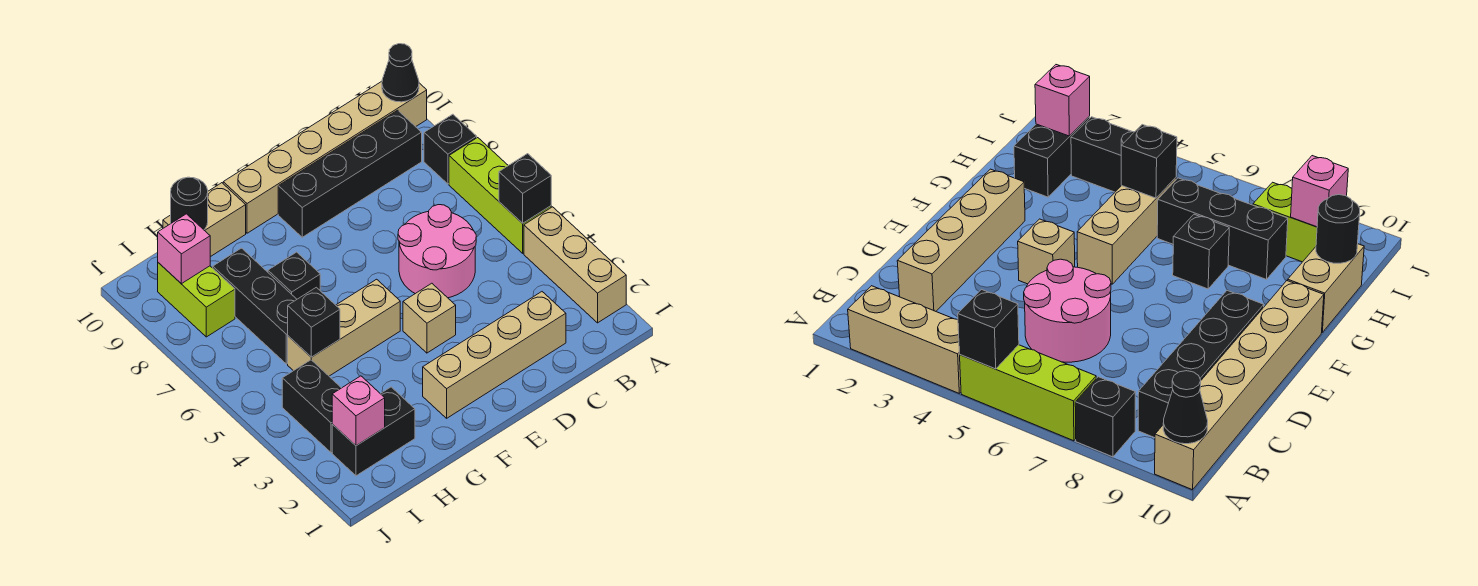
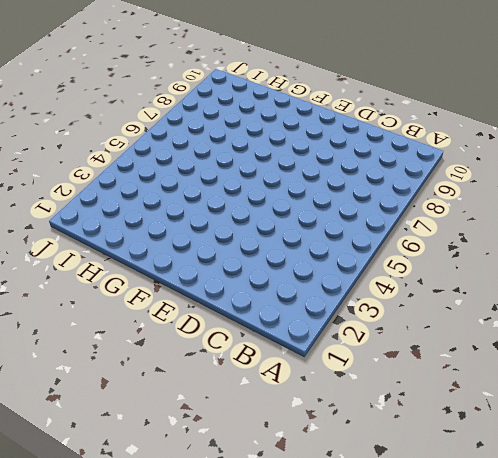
none -> tan 1x3 brick [524,207,626,323]
none -> lime 1x3 brick [449,138,551,253]
none -> black 1x1 brick [424,114,477,184]

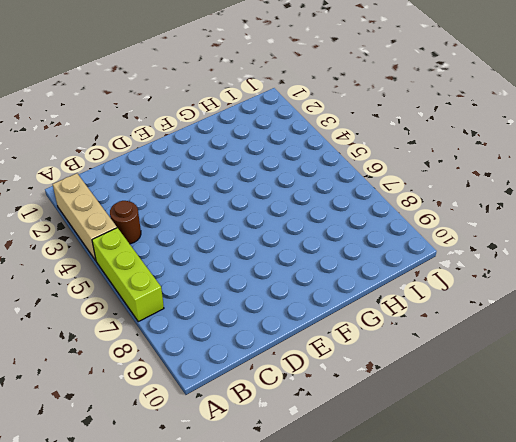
brown 1x1 round brick [110,201,141,244] -> none
none -> black 1x1 brick [424,114,477,184]
none -> tan 1x6 brick [223,81,427,233]
none -> black 1x4 brick [278,110,422,237]

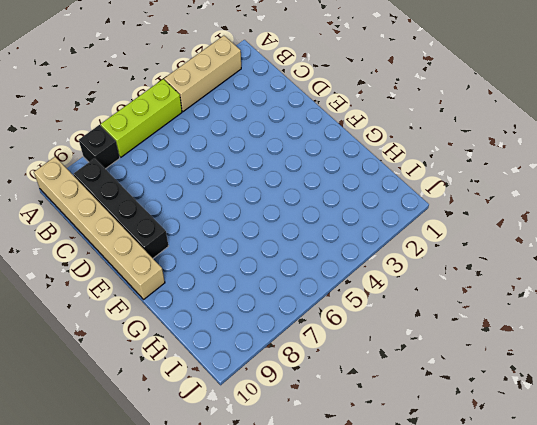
none -> tan 1x4 brick [423,292,566,418]
none -> pink 2x2 round brick [398,205,476,298]
none -> tan 1x1 brick [403,283,456,353]

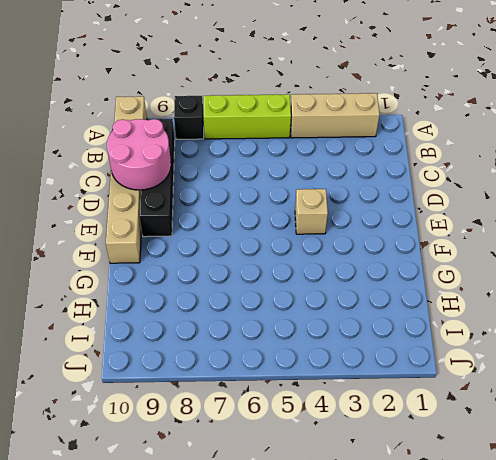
pink 2x2 round brick [107,119,171,190] -> pink 2x2 round brick moved to [398,205,476,298]
none -> tan 1x4 brick [423,292,566,418]
none -> tan 1x3 brick [288,279,400,376]
none -> black 1x1 brick [268,252,320,299]

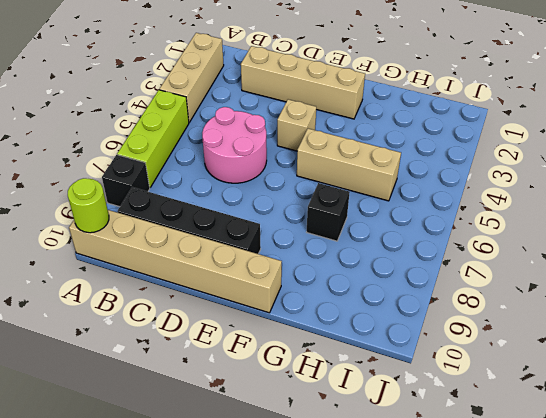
lime 1x1 round brick [68,178,109,233] -> black 1x1 cone [382,44,419,102]
none -> tan 1x2 brick [163,183,246,257]
none -> black 1x2 brick [332,387,415,476]
none -> black 1x3 brick [213,248,297,364]

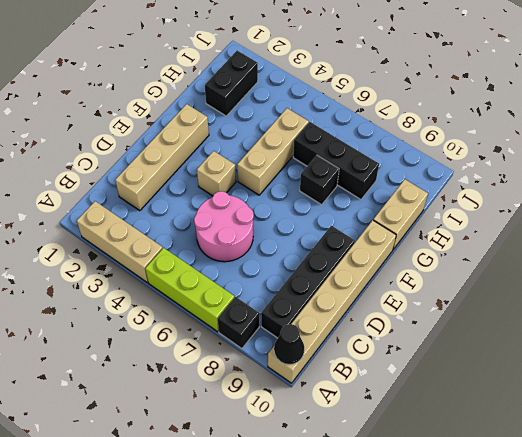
none -> black 1x2 brick [282,360,341,453]
none -> lime 1x2 brick [158,263,235,337]
none -> black 1x1 brick [499,154,551,223]

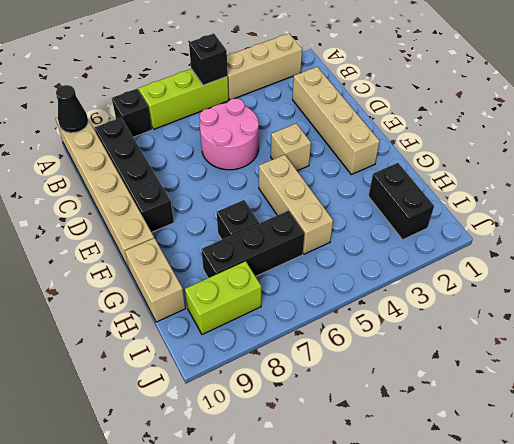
none -> black 1x2 brick [282,360,341,453]
none -> black 1x1 brick [288,287,340,357]
none -> black 1x1 round brick [171,177,208,230]

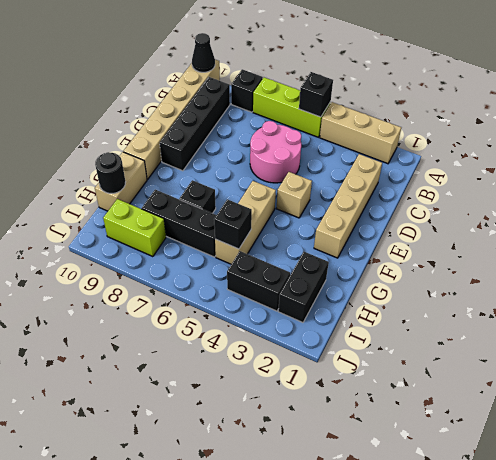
none -> pink 1x1 brick [332,376,385,446]
none -> pink 1x1 brick [158,214,210,284]

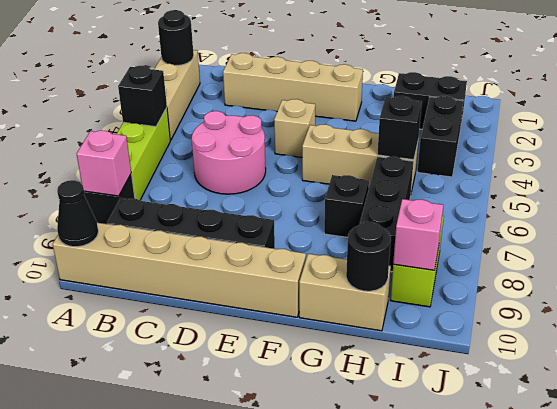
black 1x1 round brick [158,10,194,65] -> none
pink 1x1 brick [77,131,131,196] -> pink 1x1 brick moved to [332,376,385,446]

